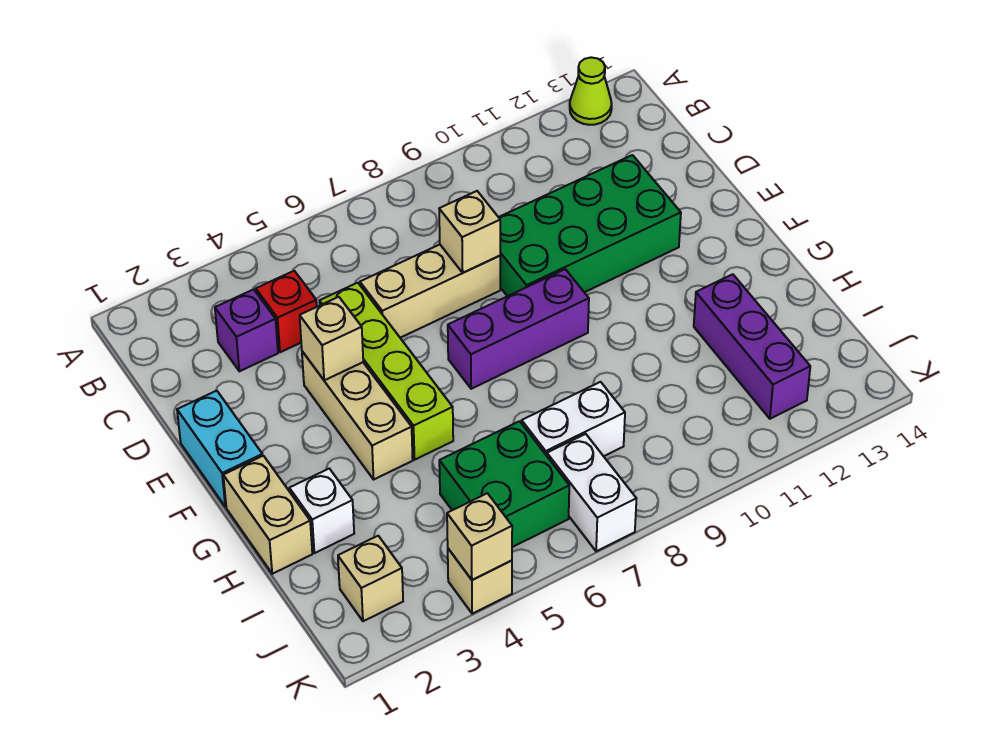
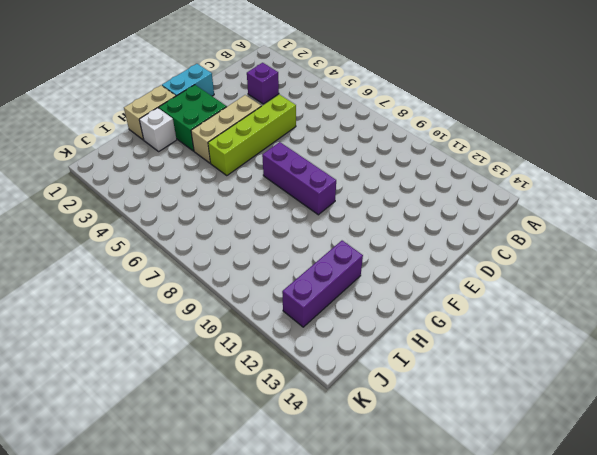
green 2x2 brick [159,85,227,151] -> green 2x2 brick moved to [439,421,569,547]
none -> lime 1x1 cone [570,57,612,125]
none -> red 1x1 brick [256,271,317,352]
none -> tan 1x3 brick [360,245,500,338]

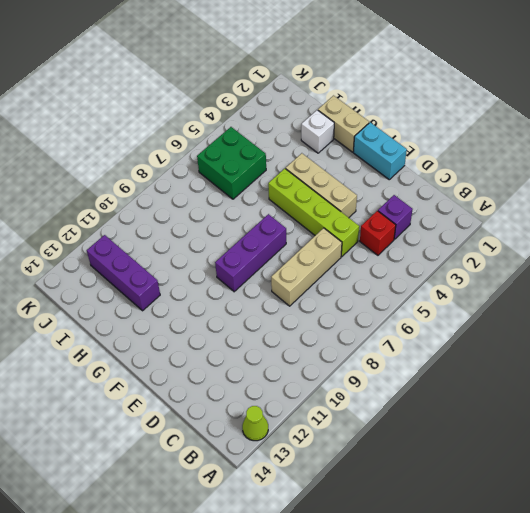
none -> green 2x4 brick [499,155,681,296]
none -> white 1x2 brick [522,382,625,456]
none -> tan 1x1 brick [338,536,403,621]

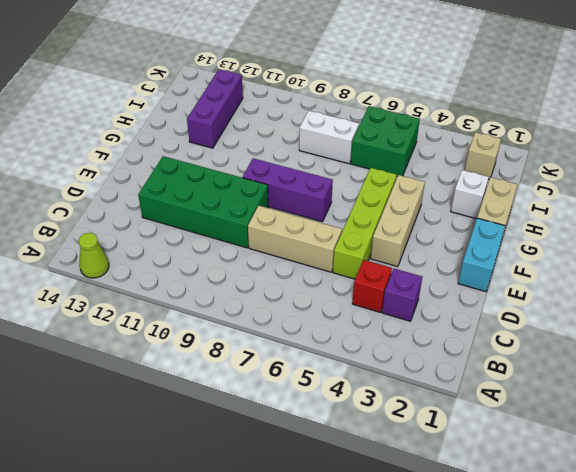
none -> white 1x2 brick [547,434,636,551]
none -> tan 1x1 brick [448,549,512,614]
none -> tan 1x1 brick [439,191,500,273]

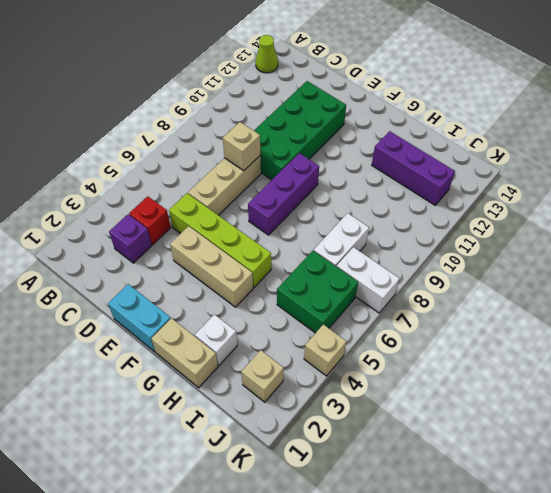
none -> tan 1x1 brick [300,297,363,380]
none -> tan 1x1 brick [447,493,512,580]

